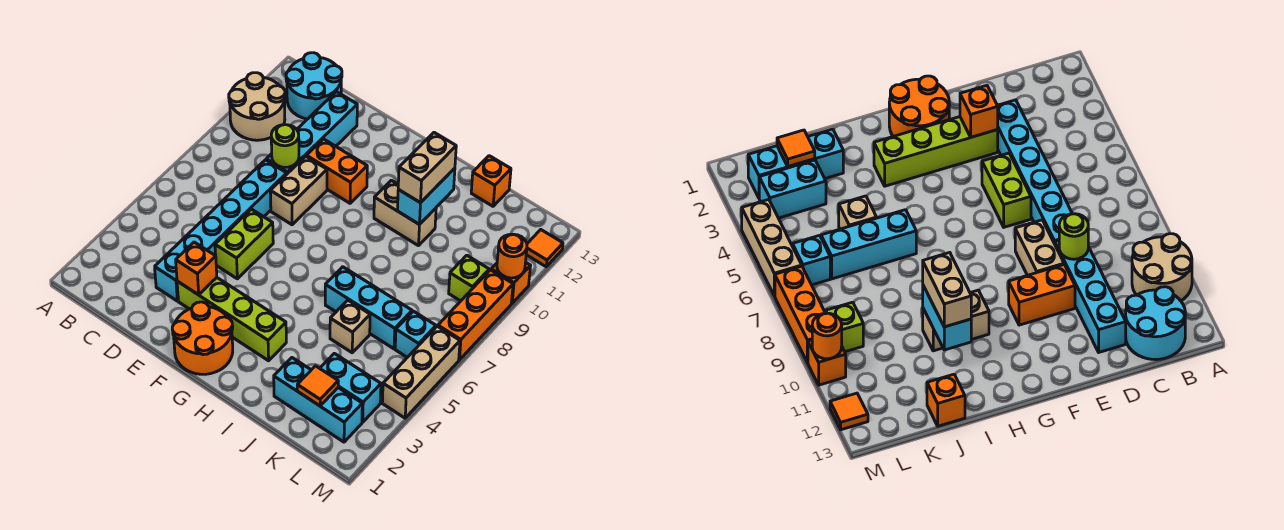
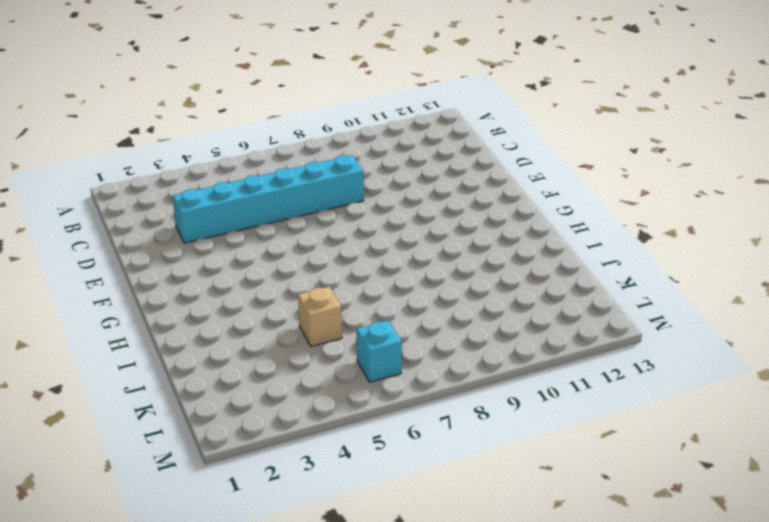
none -> tan 2x2 round brick [229,73,285,140]
none -> cyan 2x2 round brick [286,53,342,119]
none -> cyan 1x4 brick [266,92,357,174]

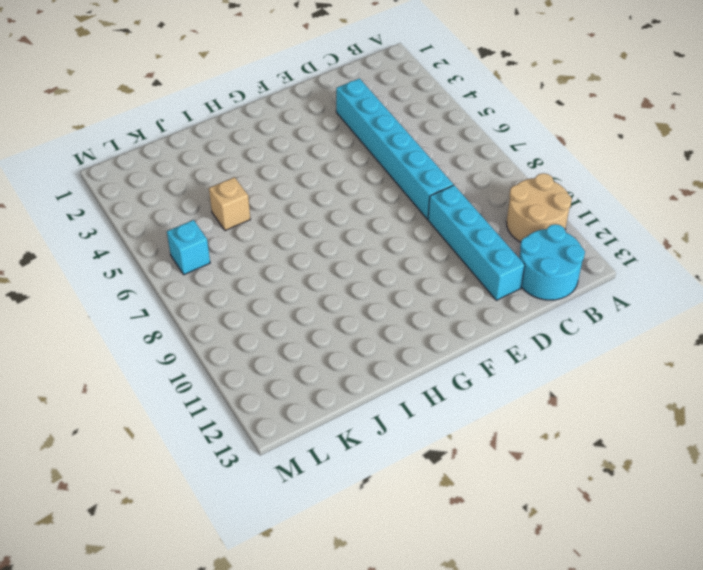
none -> lime 1x4 brick [177,278,286,361]
none -> lime 1x2 brick [215,209,273,279]
none -> tan 1x2 brick [270,156,327,225]

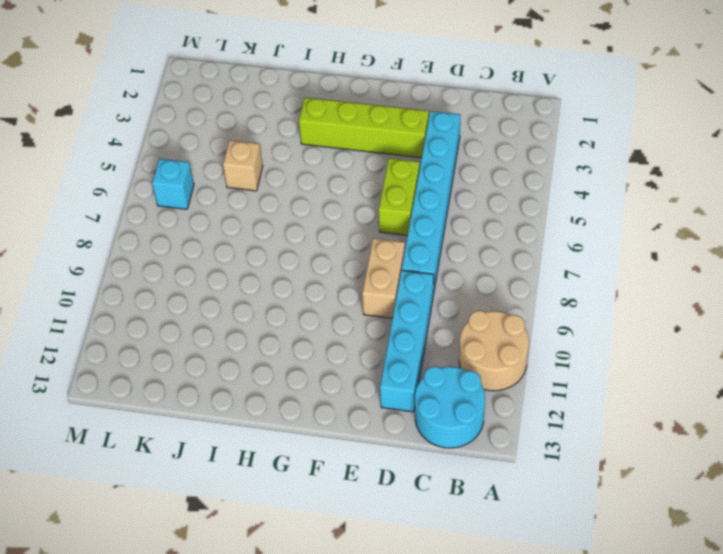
none -> orange 1x2 brick [306,139,367,203]
none -> orange 2x2 round brick [172,302,233,374]
none -> tan 1x2 brick [374,180,436,246]

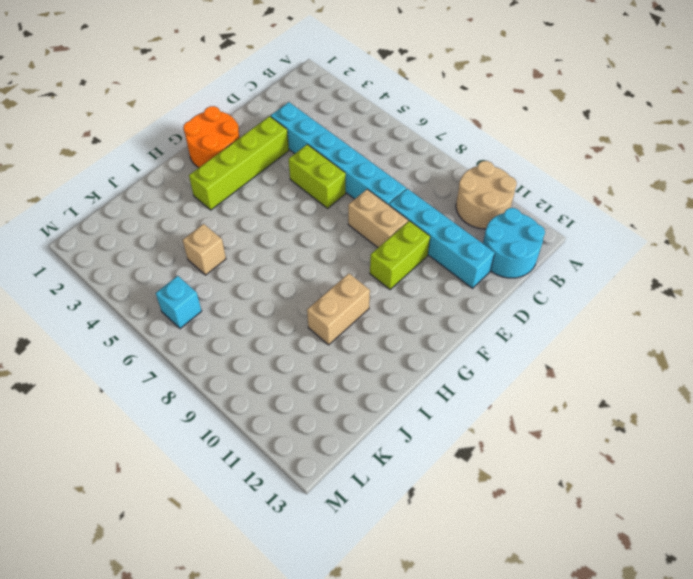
lime 1x2 brick [370,221,430,290] -> orange 1x2 brick [306,139,367,203]
none -> cyan 1x3 brick [325,267,412,349]
none -> cyan 1x3 brick [274,358,362,442]
none -> orange 1x1 brick [471,156,511,206]

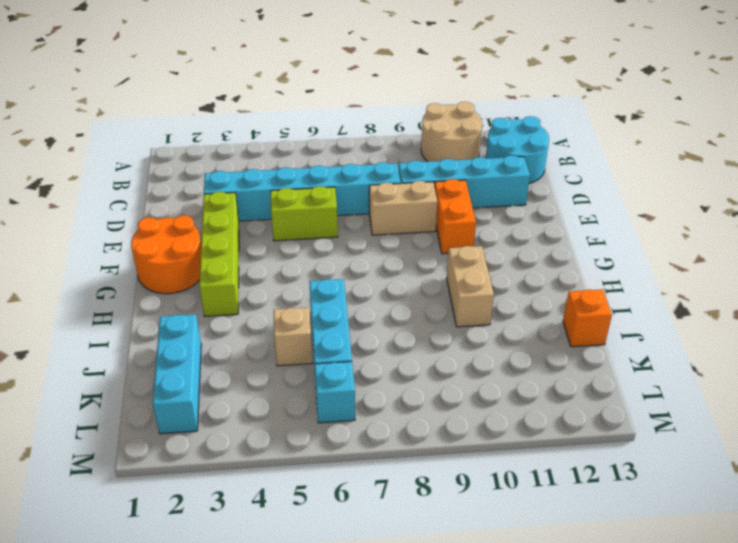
none -> cyan 1x2 brick [320,353,381,422]
none -> lime 1x1 brick [449,255,489,301]
none -> tan 1x3 brick [382,326,460,418]

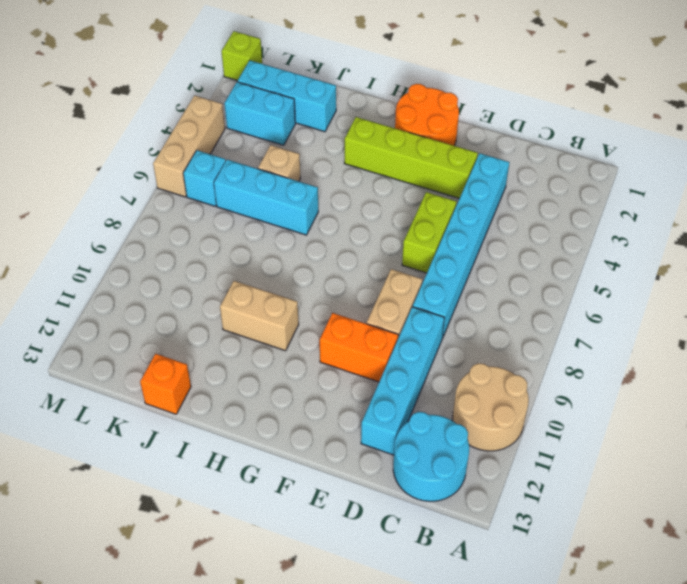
lime 1x1 brick [222,31,262,81] -> lime 1x1 brick moved to [449,255,489,301]
none -> orange 1x3 brick [438,270,513,360]
none -> orange 1x1 brick [491,263,531,303]
none -> orange 1x1 tile [526,230,563,267]

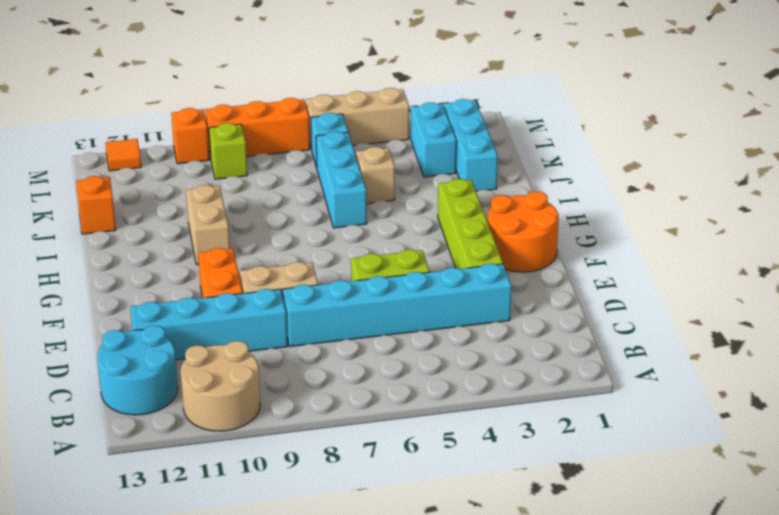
none -> lime 1x1 round brick [271,125,299,168]
none -> orange 1x1 brick [176,242,217,295]
none -> cyan 1x2 brick [397,168,455,225]

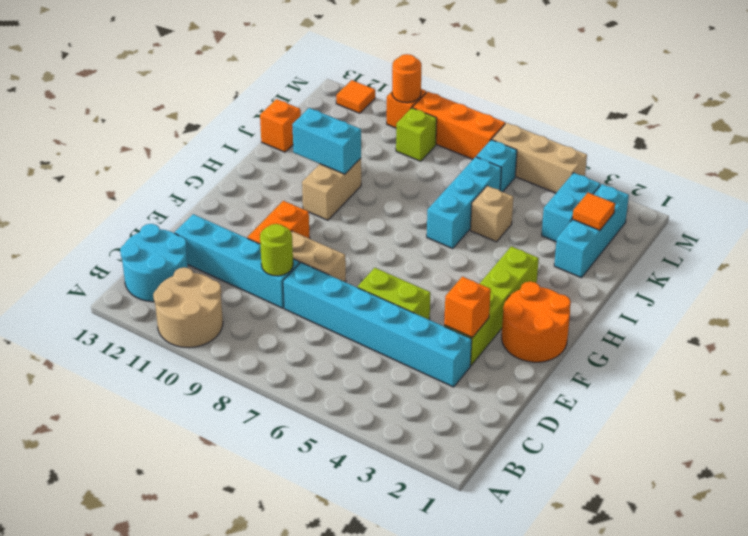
none -> tan 1x2 brick [398,133,456,203]

